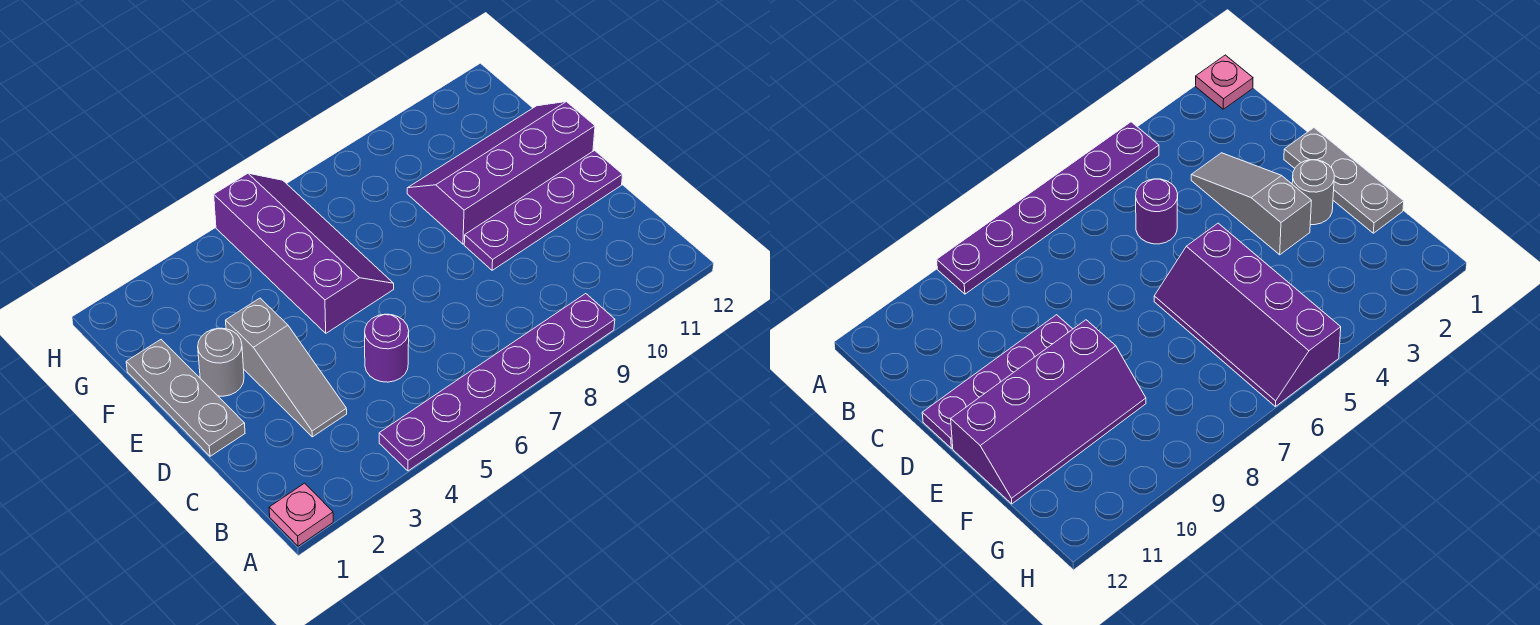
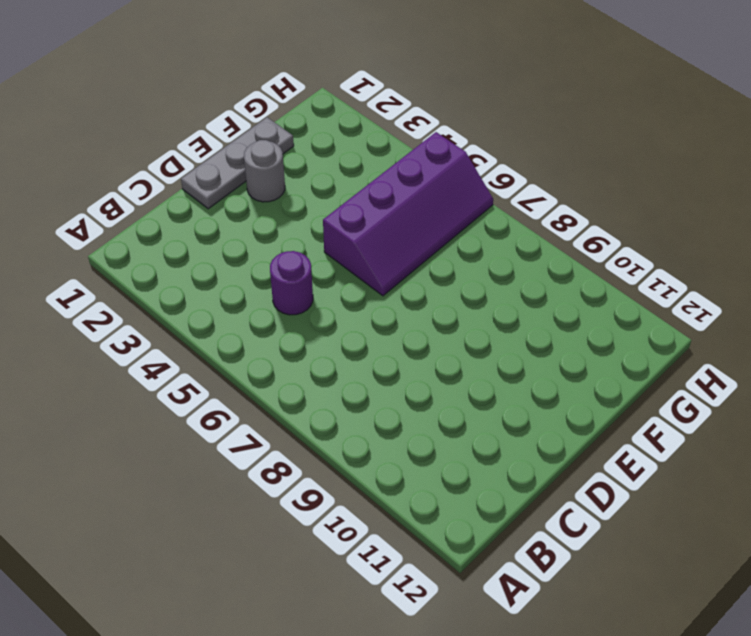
none -> pink 1x1 plate [269,483,333,546]
none -> purple 1x6 plate [379,294,615,471]

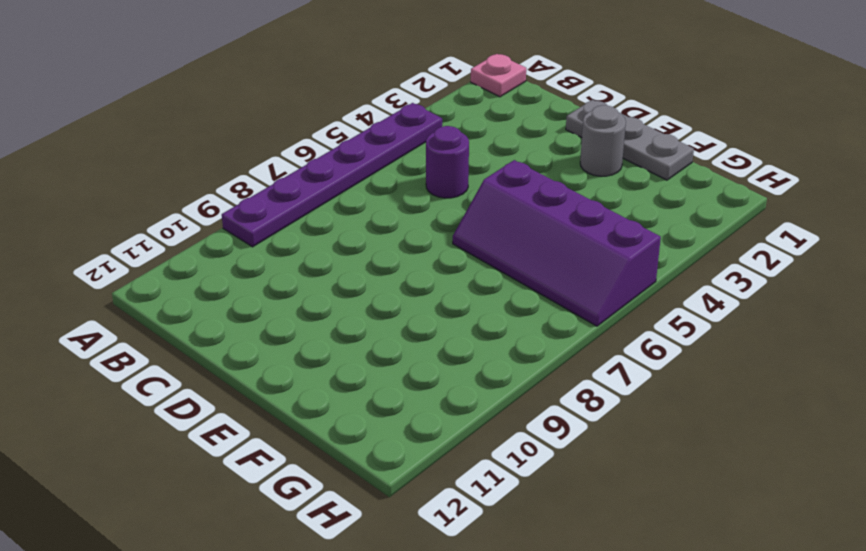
none -> grey 1x3 slope [226,298,347,437]
none -> purple 1x4 plate [464,150,623,270]

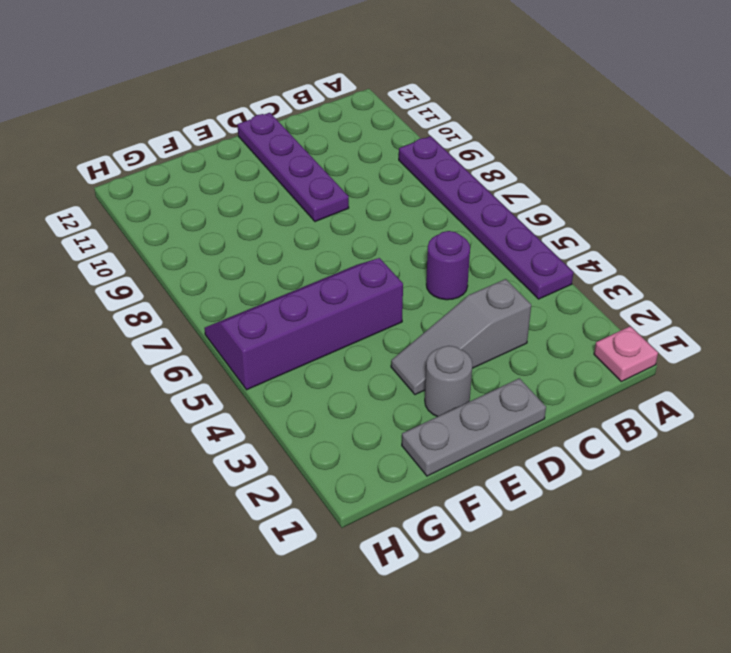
grey 1x3 slope [391,279,531,395] -> grey 1x3 slope turned to [226,298,347,437]
none -> purple 2x4 slope [407,102,595,244]

